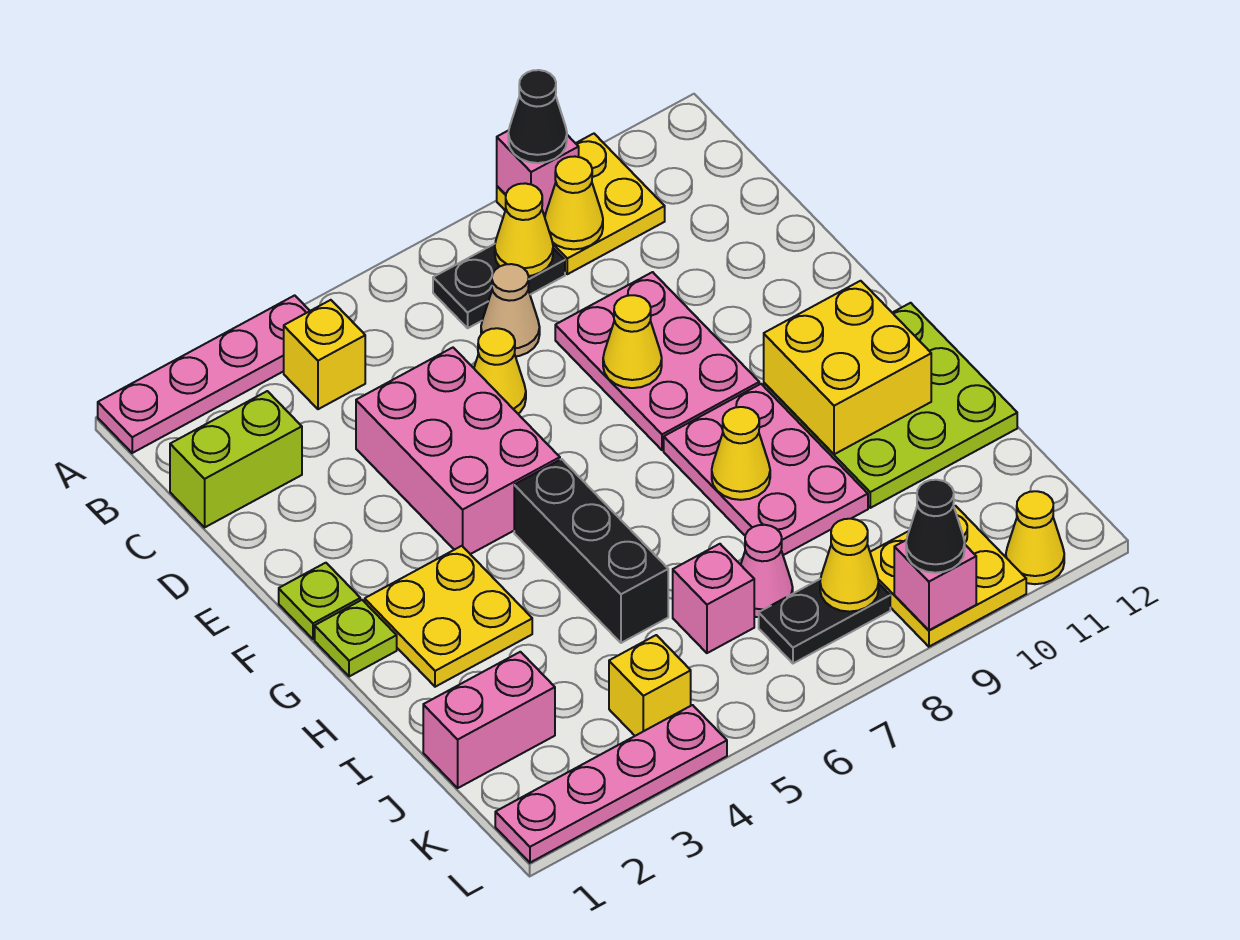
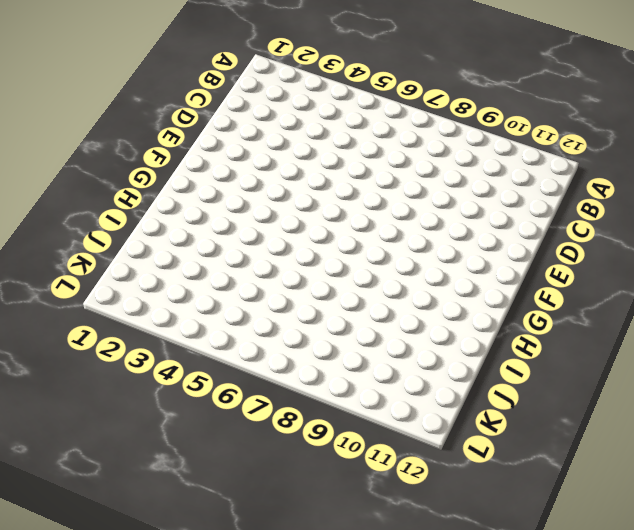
none -> pink 1x4 plate [98,295,310,453]
none -> yellow 2x2 plate [497,134,665,274]
none -> yellow 1x1 brick [284,300,365,409]
none -> black 1x2 plate [433,244,565,328]

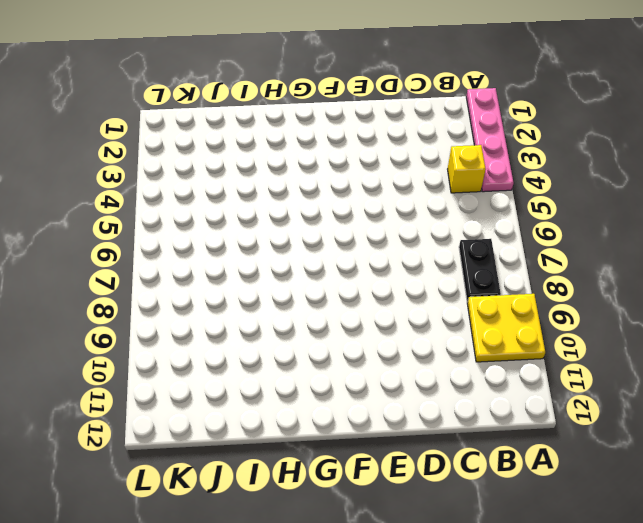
none -> lime 1x2 brick [170,391,302,527]
none -> tan 1x1 cone [481,264,540,356]
none -> pink 2x3 brick [356,348,560,554]
none -> yellow 1x1 cone [474,328,526,414]

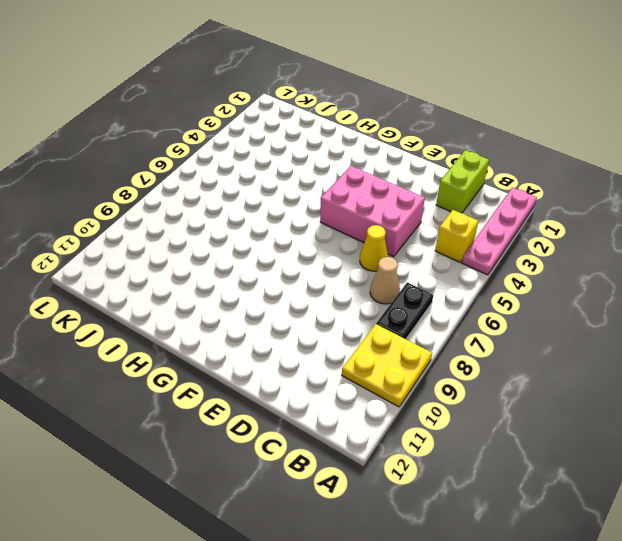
none -> pink 2x3 plate [555,272,759,450]
none -> lime 1x1 plate [279,563,360,639]
none -> lime 1x1 plate [315,600,397,677]
none -> yellow 2x2 plate [365,546,532,687]

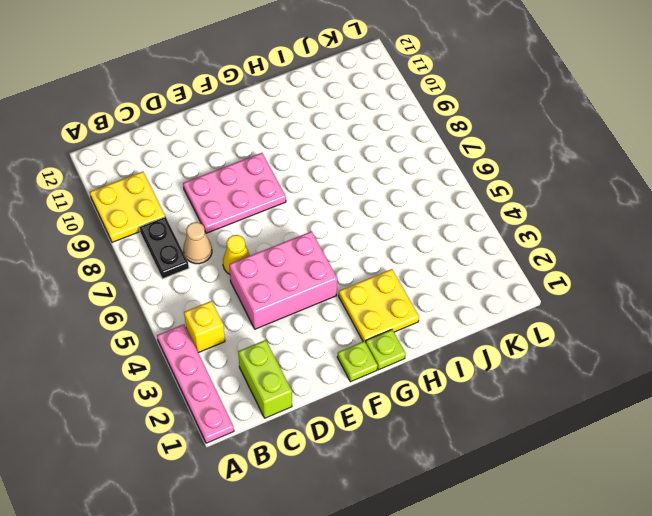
none -> black 1x3 brick [514,459,668,643]
none -> pink 2x3 plate [664,384,868,555]
none -> lime 3x3 plate [764,303,1017,508]
none -> pink 1x2 brick [423,652,555,788]

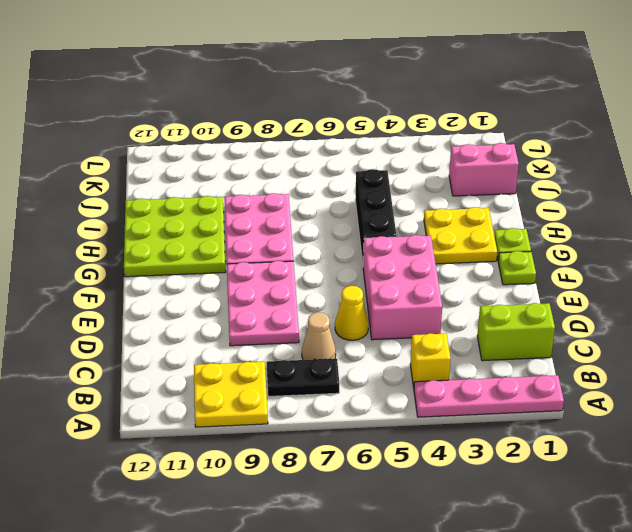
none -> pink 1x1 brick [673,544,754,653]
none -> pink 1x1 cone [741,525,793,617]
none -> yellow 1x1 brick [609,635,691,736]
none -> black 1x2 plate [759,579,890,663]

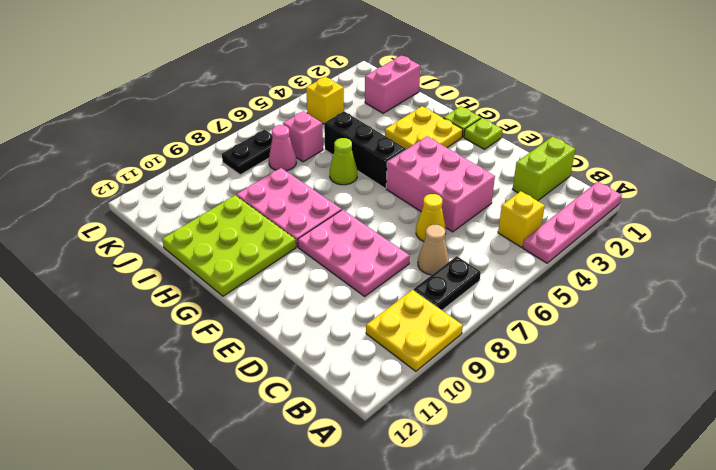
lime 1x1 cone [330,138,357,185] -> none
none -> yellow 2x2 plate [870,506,1026,647]
none -> pink 1x4 plate [495,705,727,863]
none -> yellow 1x1 cone [1006,491,1064,584]
none -> pink 1x1 brick [497,130,579,214]

